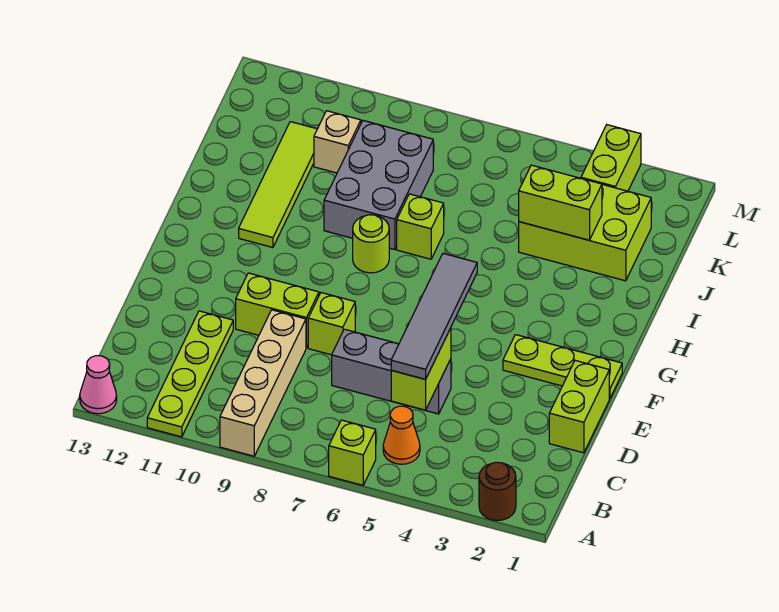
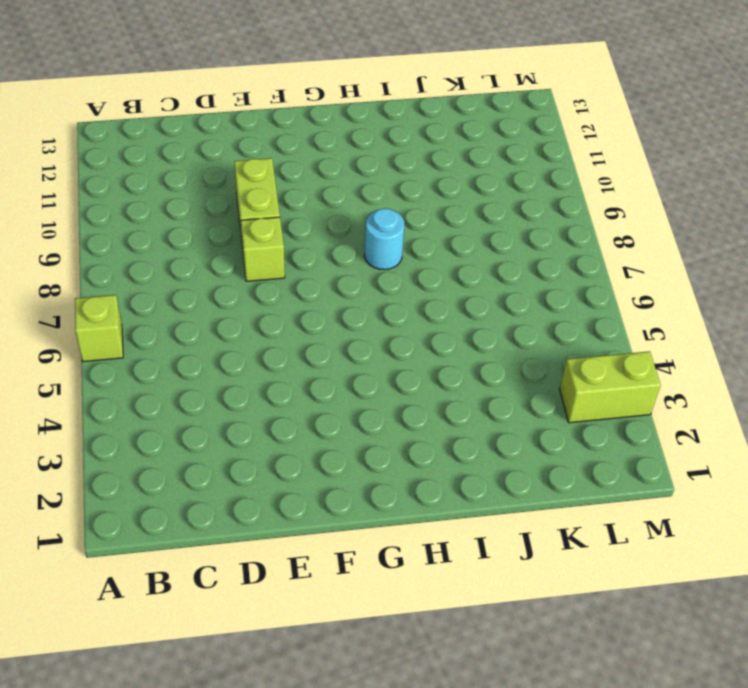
cyan 1x1 round brick [364,208,404,270] -> lime 1x1 round brick [353,215,389,273]
none -> brown 1x1 round brick [479,462,516,521]
none -> tan 1x4 brick [220,310,306,456]
none -> lime 1x4 plate [147,311,233,437]

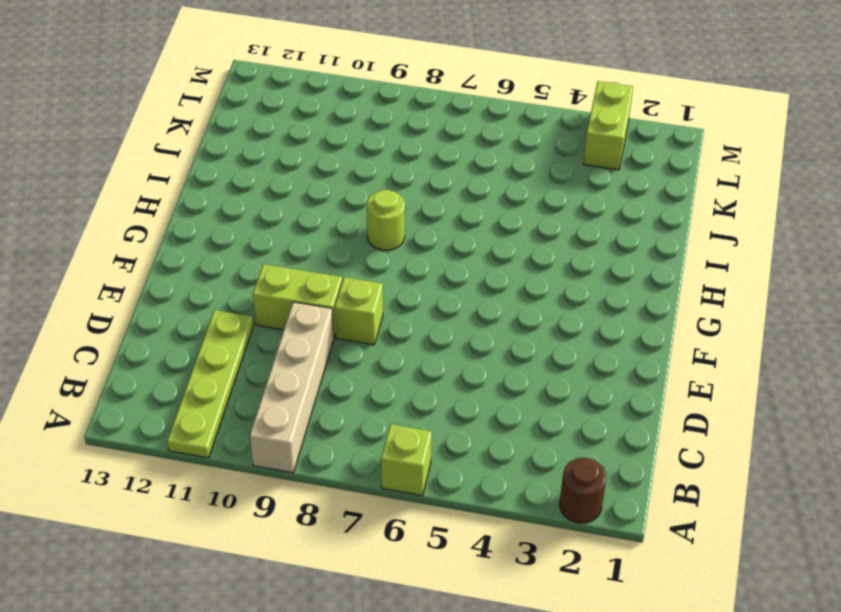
none -> pink 1x1 cone [80,356,117,414]
none -> orange 1x1 cone [383,406,420,464]
none -> lime 1x2 brick [549,361,609,453]

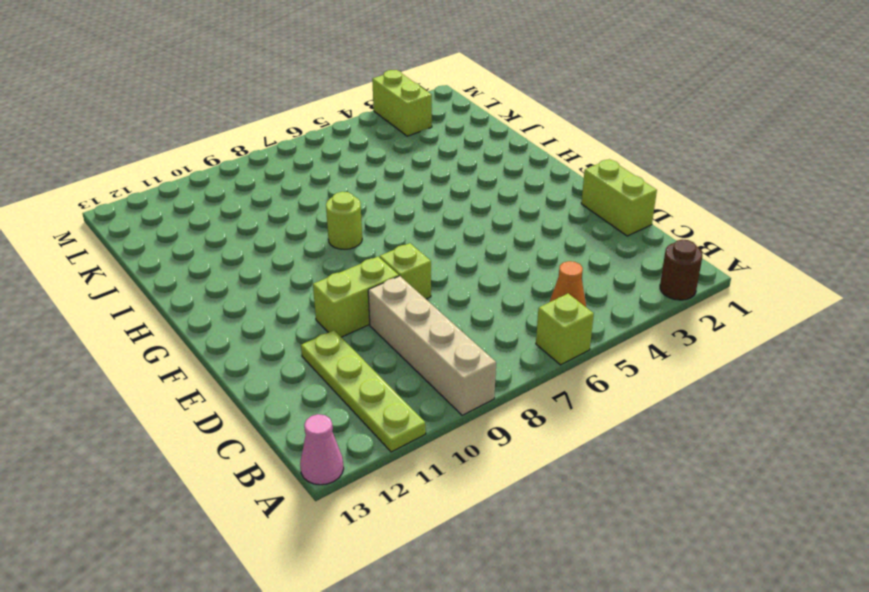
none -> grey 1x3 brick [332,329,451,414]
none -> lime 1x3 plate [503,335,622,399]
none -> lime 1x4 tile [239,122,317,247]

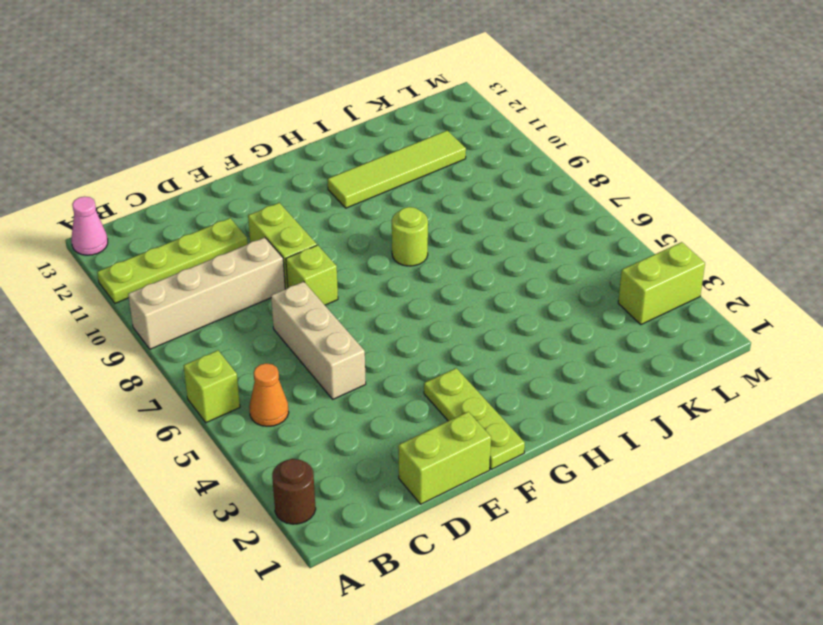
tan 1x3 brick [271,282,366,399] -> grey 1x3 brick [332,329,451,414]
none -> lime 1x1 brick [397,194,444,259]
none -> grey 2x3 brick [324,121,433,250]
none -> lime 2x3 brick [519,185,651,281]

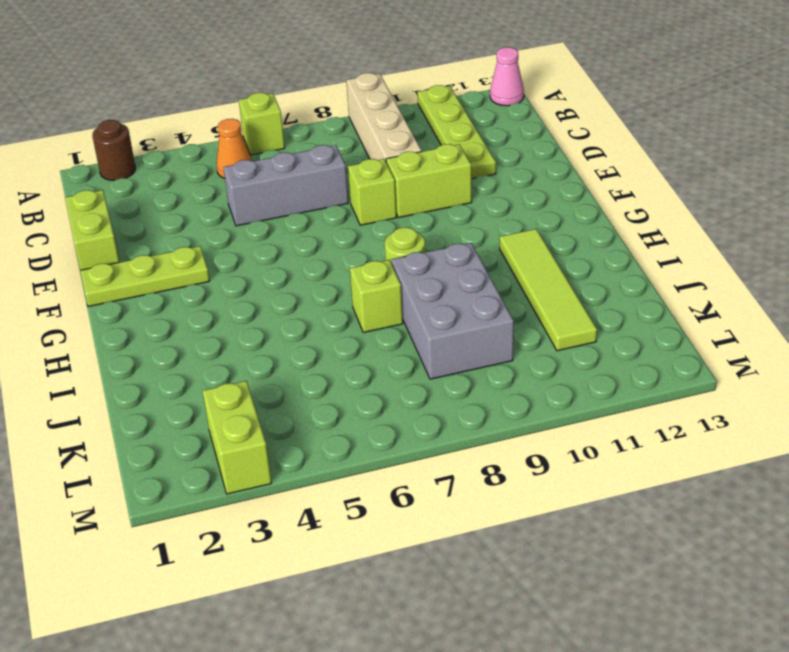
none -> lime 2x3 brick [519,185,651,281]
none -> tan 1x1 brick [314,111,361,173]
none -> lime 1x2 brick [391,328,451,410]

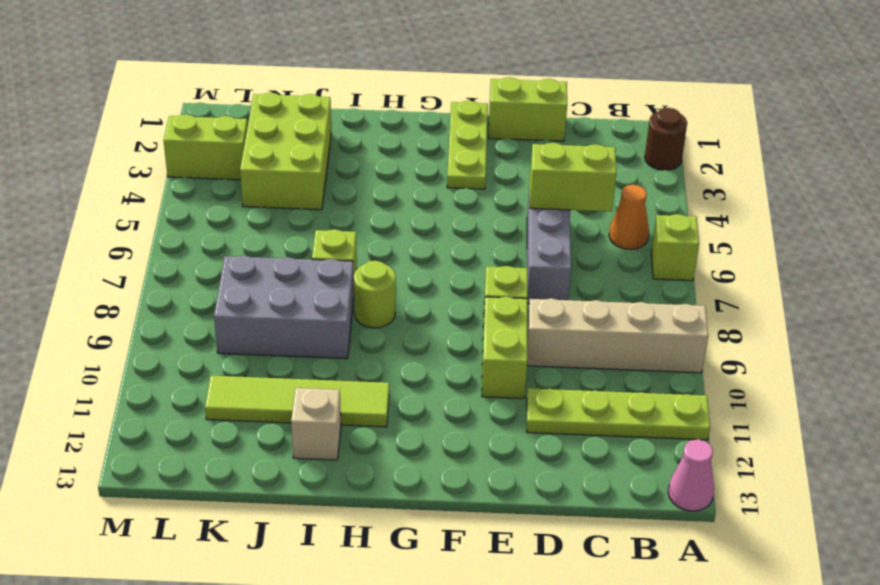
tan 1x1 brick [291,388,341,460] -> tan 1x1 brick moved to [314,111,361,173]
none -> lime 1x2 brick [519,165,602,240]
none -> grey 1x4 tile [391,254,477,379]

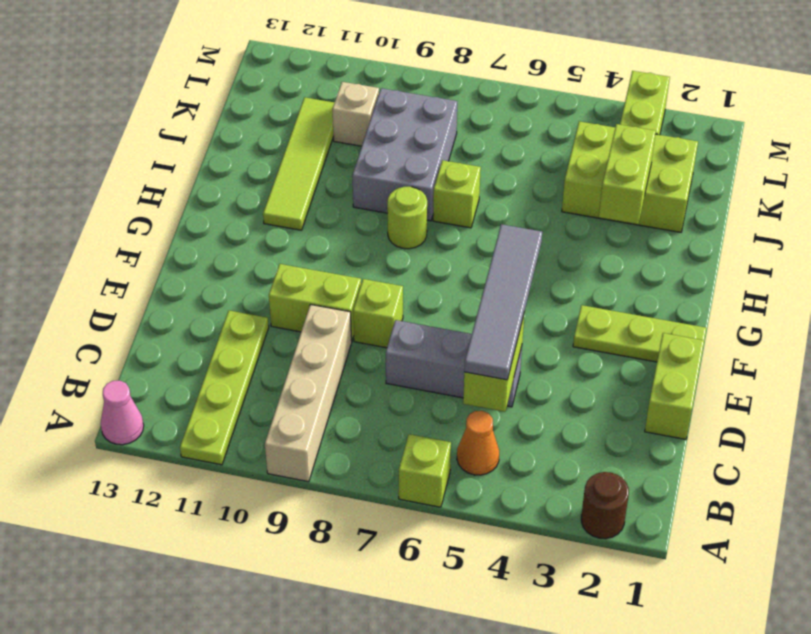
lime 1x2 brick [599,124,656,224] -> lime 1x2 brick turned to [519,165,602,240]

